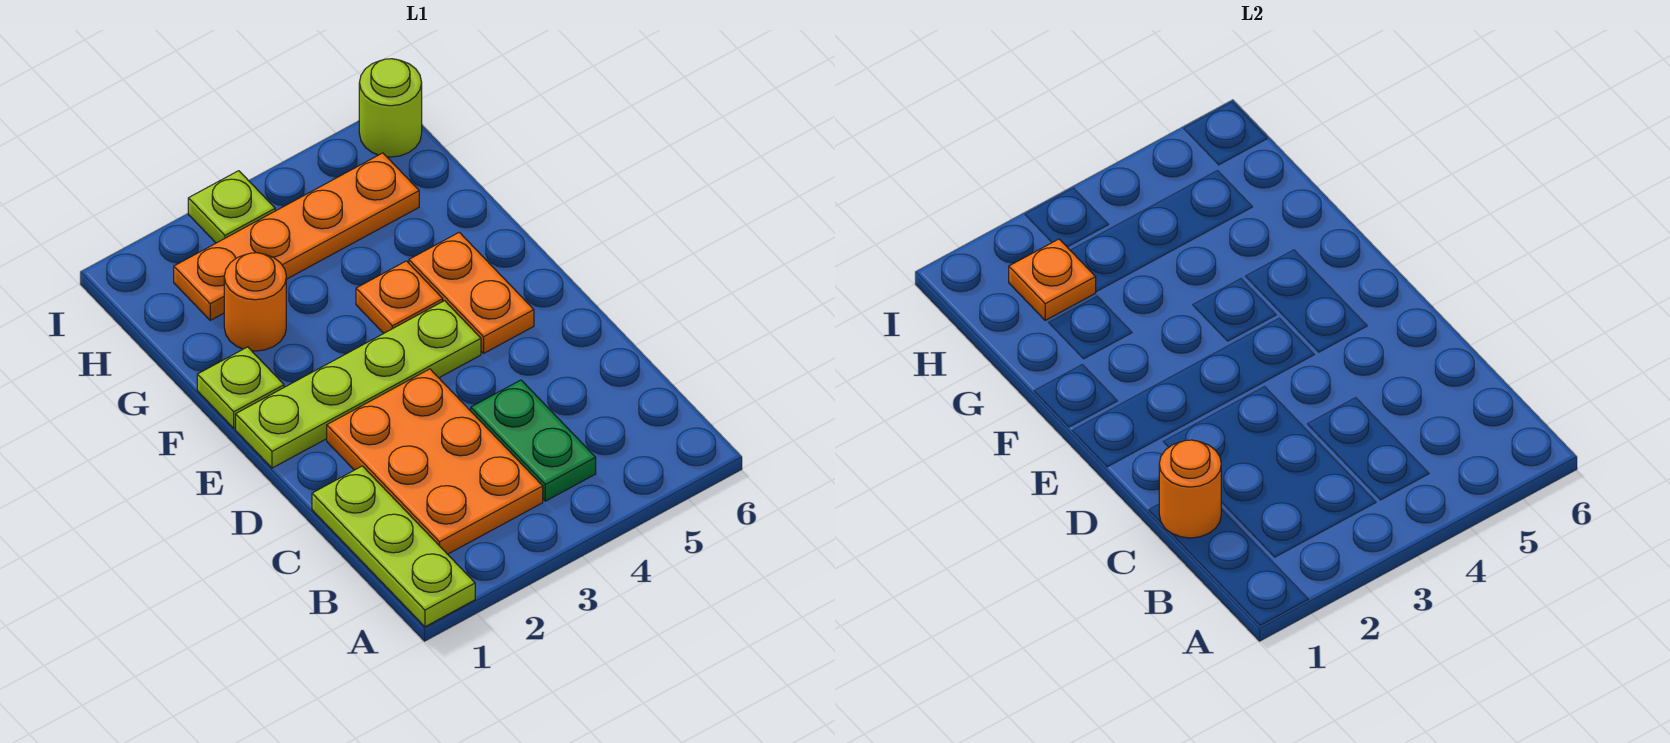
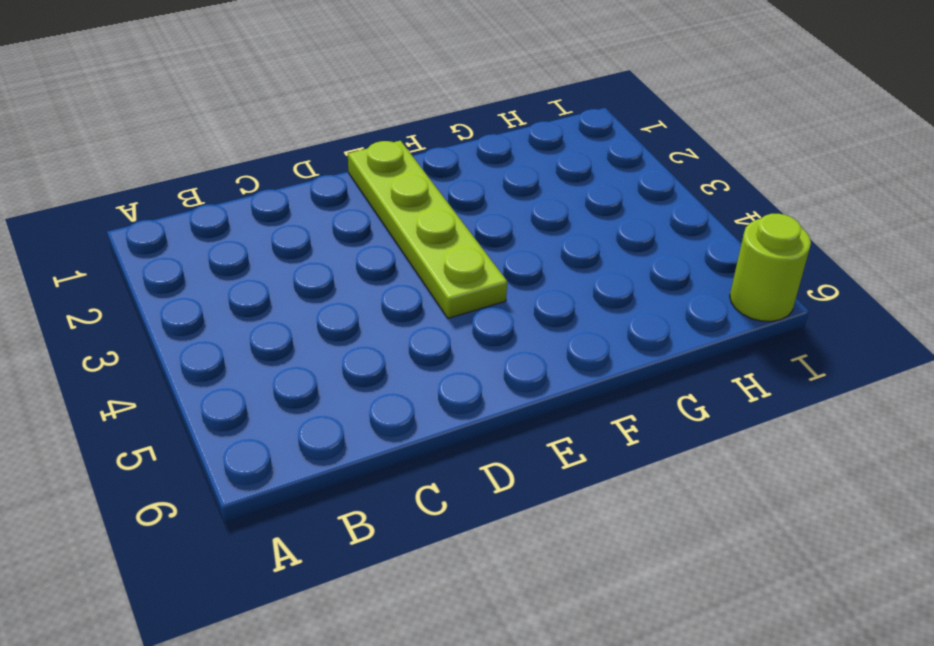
none -> lime 1x3 plate [312,466,475,627]
none -> orange 2x3 plate [327,369,543,554]
none -> green 1x2 plate [471,380,596,501]

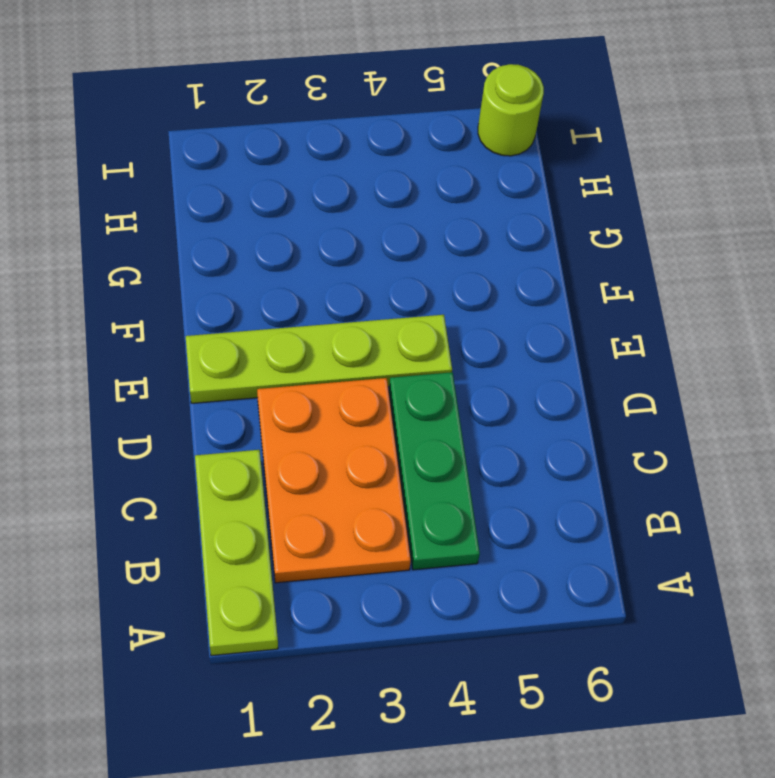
green 1x3 plate [389,372,480,570] -> green 1x2 plate [471,380,596,501]
none -> orange 1x2 plate [409,232,534,353]
none -> lime 1x1 plate [197,347,284,428]
none -> orange 1x1 plate [356,261,443,333]

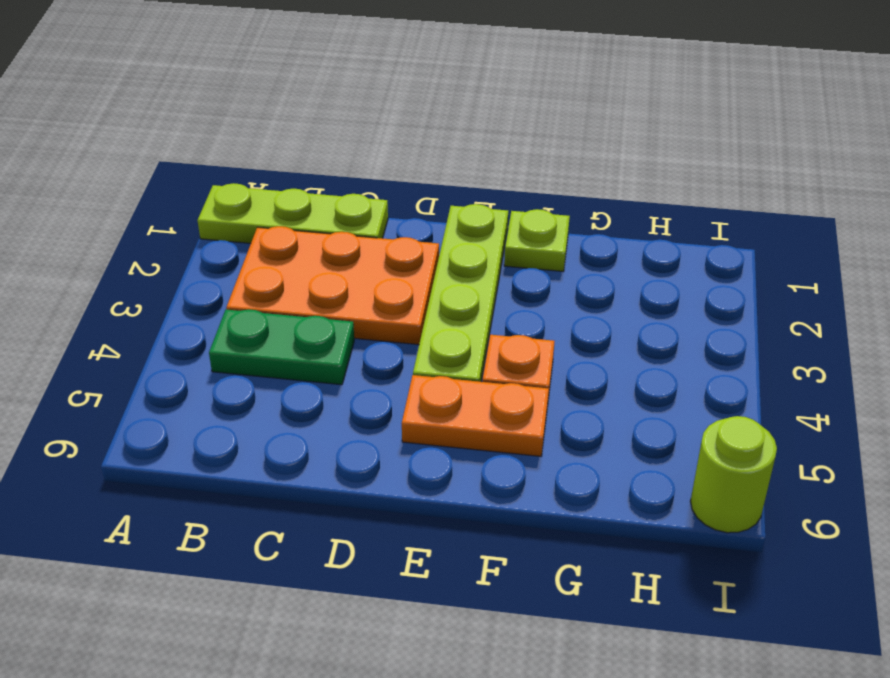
none -> orange 1x1 round brick [224,253,286,351]
none -> orange 1x4 plate [174,153,419,320]
none -> lime 1x1 plate [188,171,275,243]

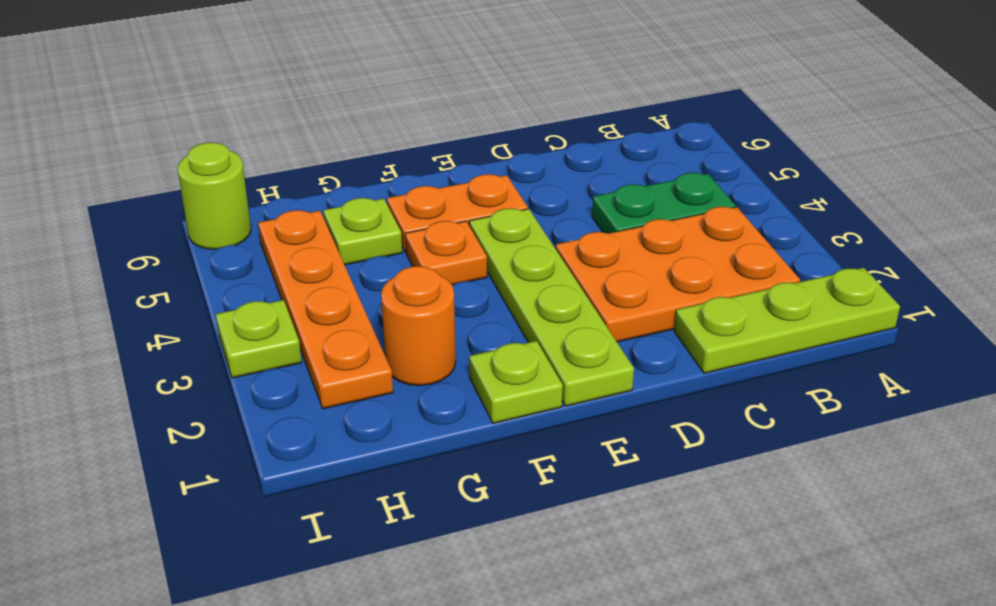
lime 1x1 plate [323,198,402,265] -> none
none -> orange 1x1 round brick [1159,440,1221,538]
none -> orange 1x1 plate [1009,239,1096,320]

